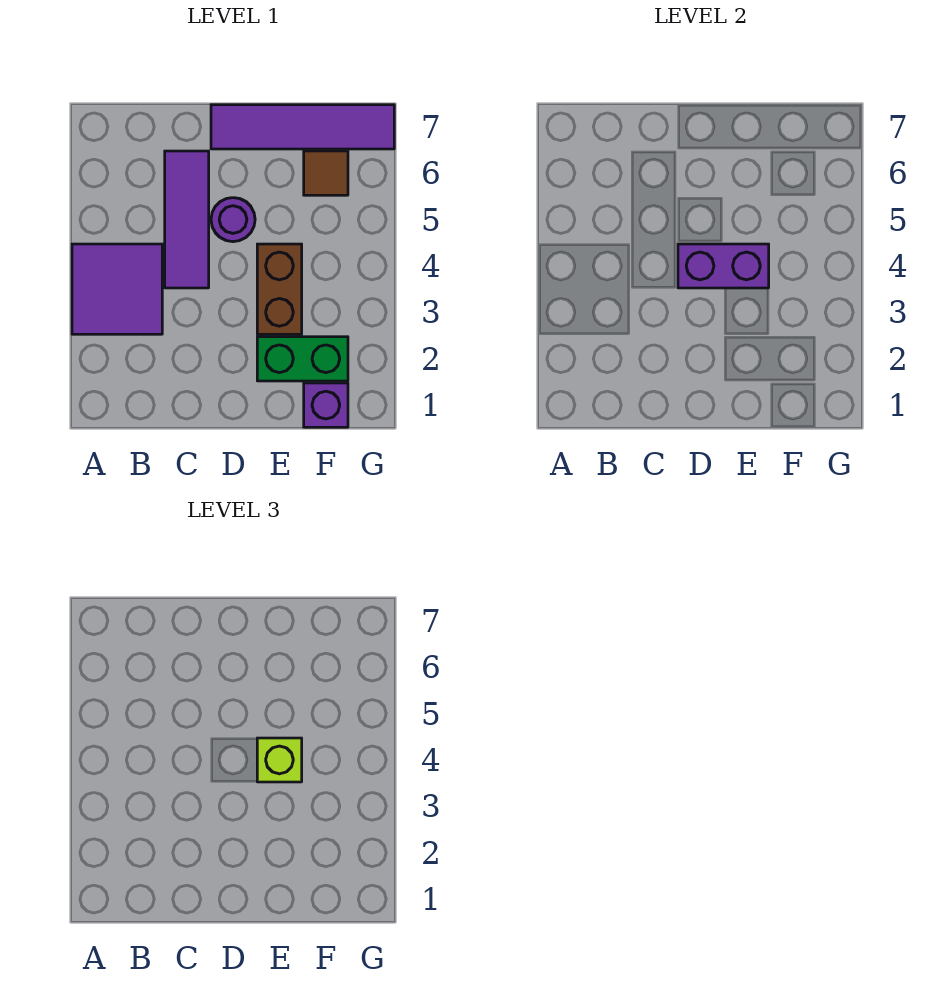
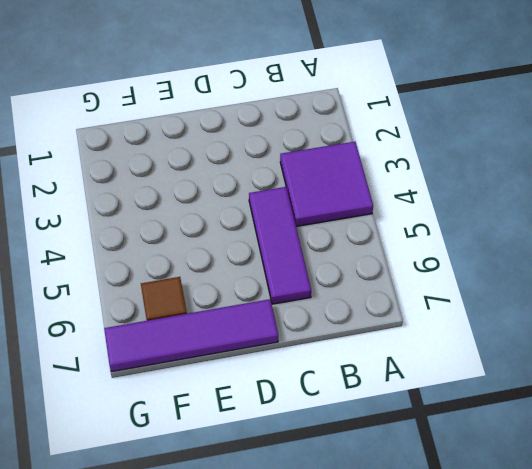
none -> purple 1x1 round brick [211,198,255,242]
none -> green 1x2 brick [257,337,348,381]

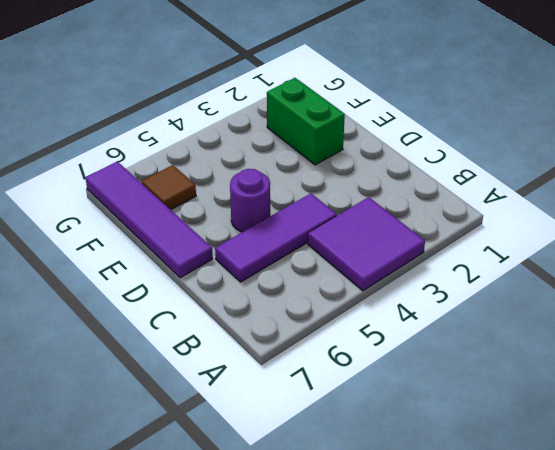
none -> brown 1x2 brick [257,244,302,334]
none -> purple 1x1 brick [304,383,348,427]

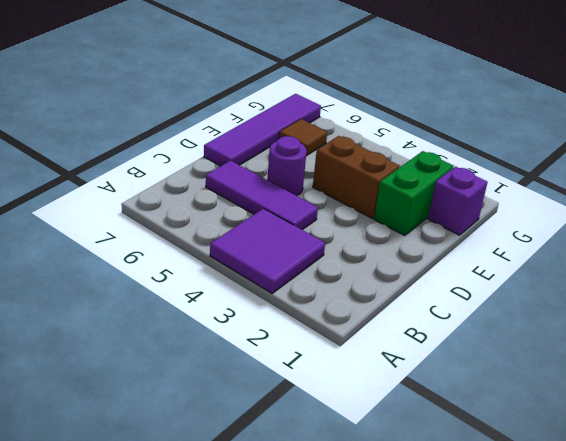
none -> purple 1x2 brick [678,244,769,288]
none -> lime 1x1 brick [257,738,302,782]

